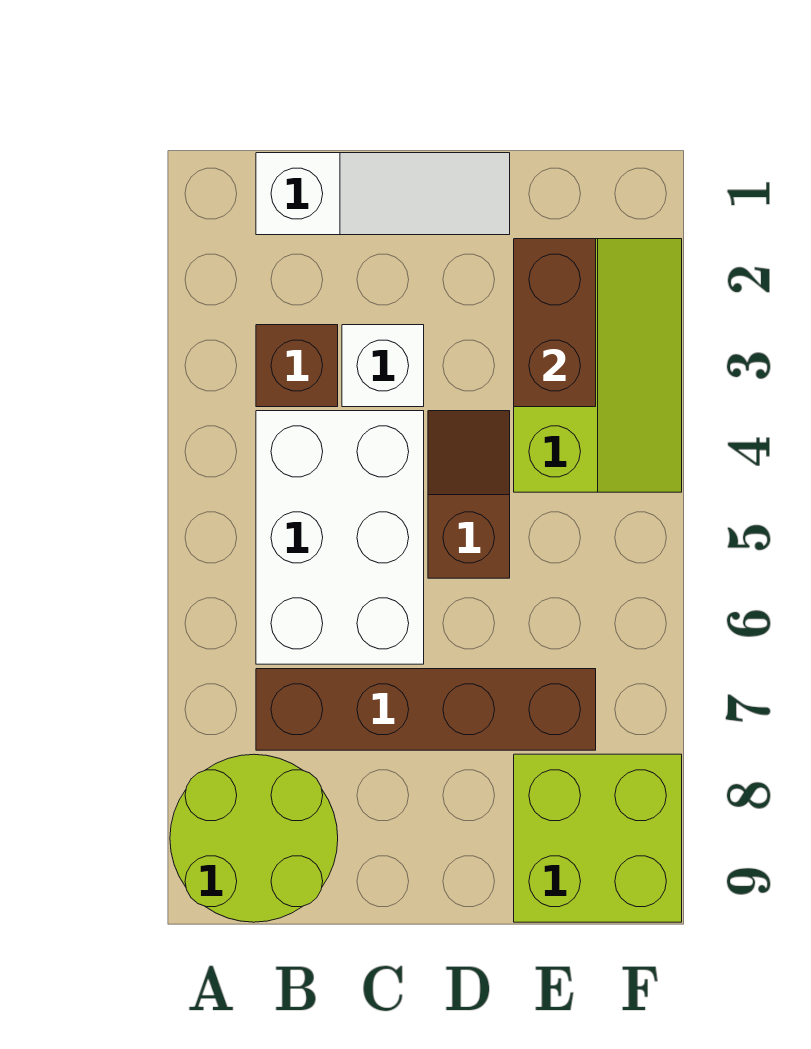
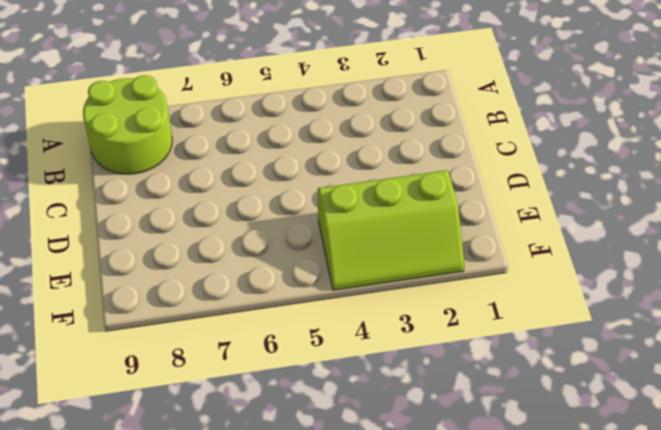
none -> white 1x3 slope [256,153,510,235]
none -> brown 1x1 brick [256,325,338,407]

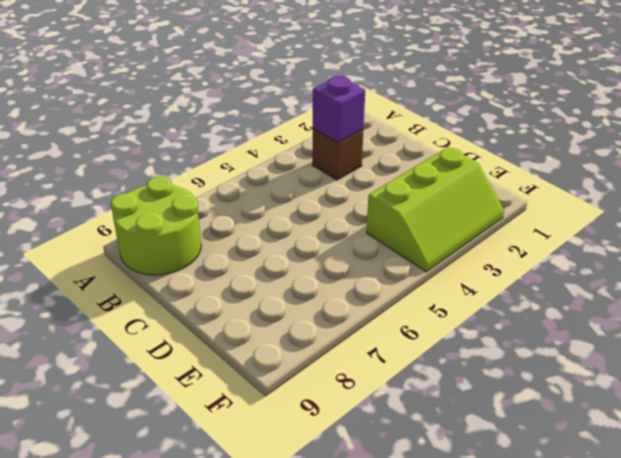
purple 1x1 brick [313,76,365,143] -> none
none -> white 1x3 slope [256,153,510,235]
none -> white 2x3 brick [256,411,424,664]

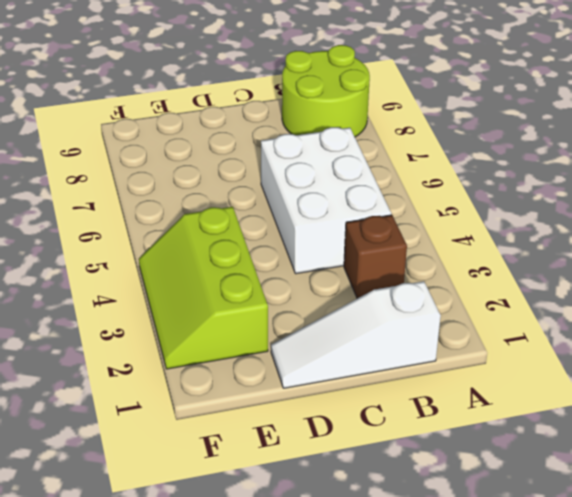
none -> brown 1x4 brick [256,669,596,750]
none -> white 1x1 brick [342,325,424,407]

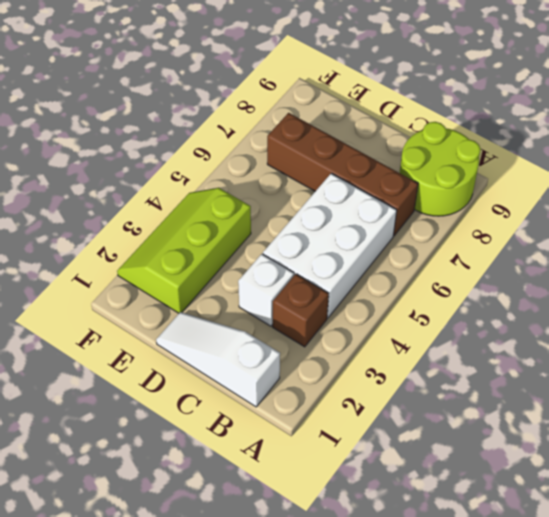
none -> brown 1x2 slope [428,411,510,578]
none -> lime 2x2 brick [514,754,682,922]

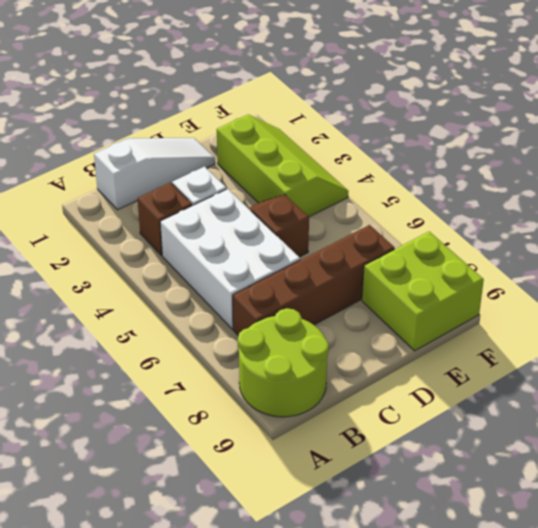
none -> brown 1x2 brick [514,239,596,407]

